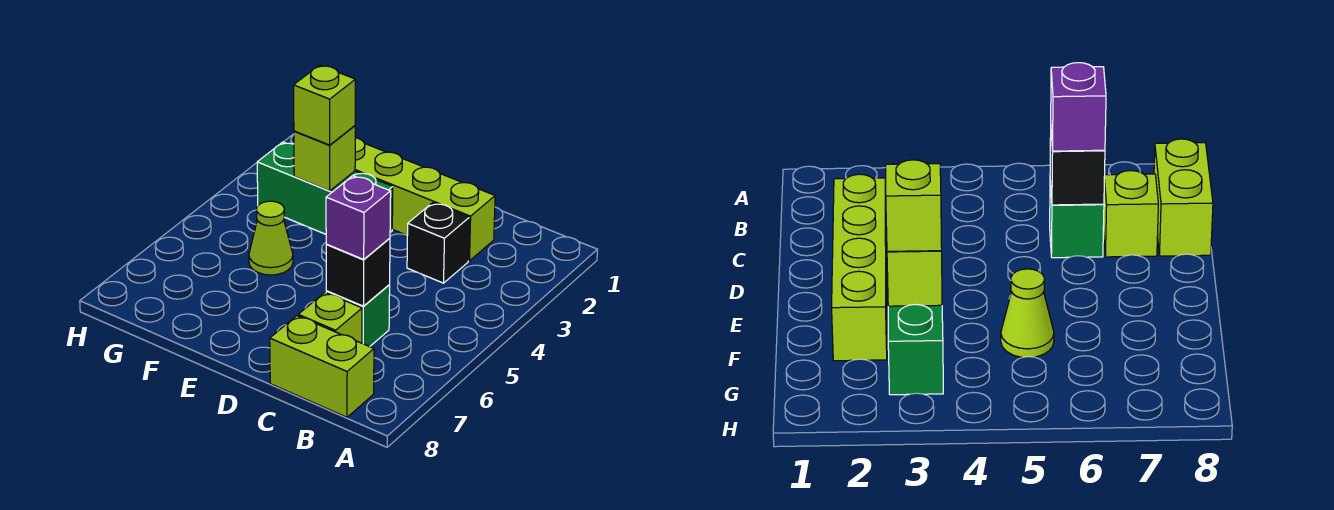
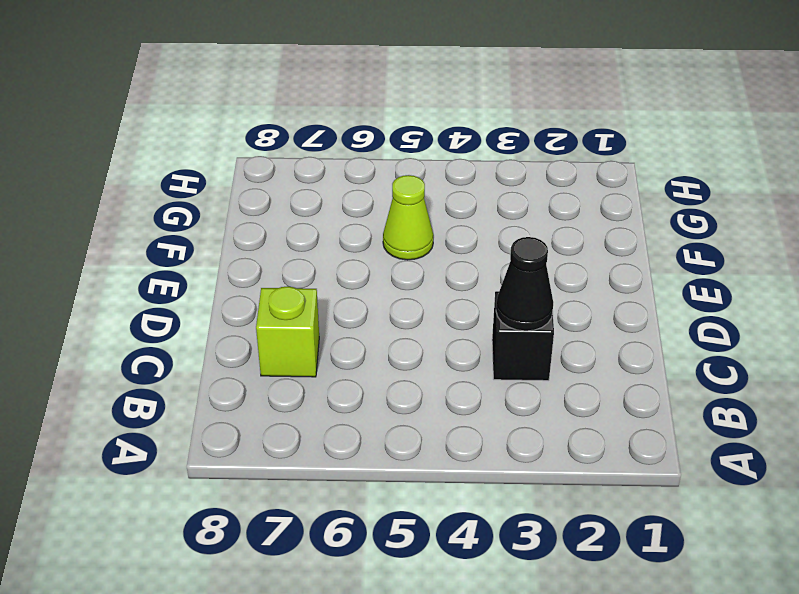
black 1x1 cone [496,237,553,331] -> none
none -> lime 1x2 brick [270,316,374,417]
none -> lime 1x4 brick [355,138,495,261]

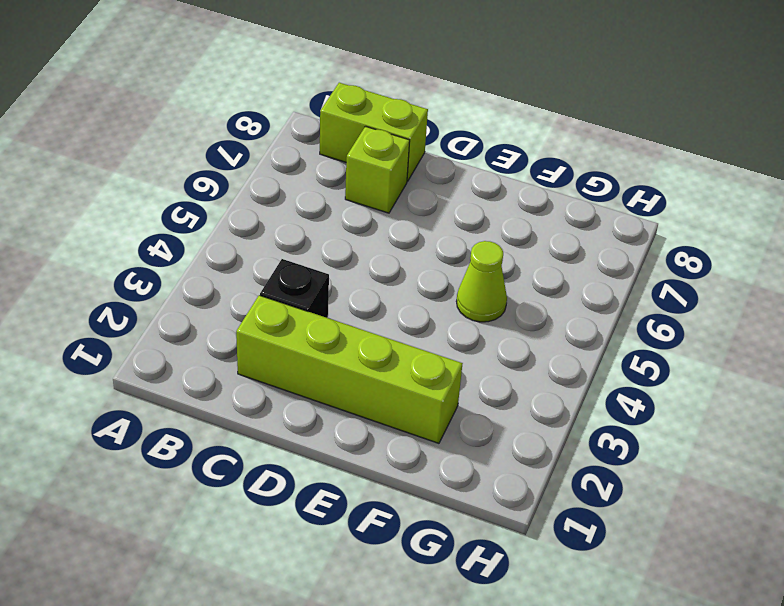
none -> green 1x1 brick [326,285,390,347]
none -> green 1x3 brick [257,142,393,234]

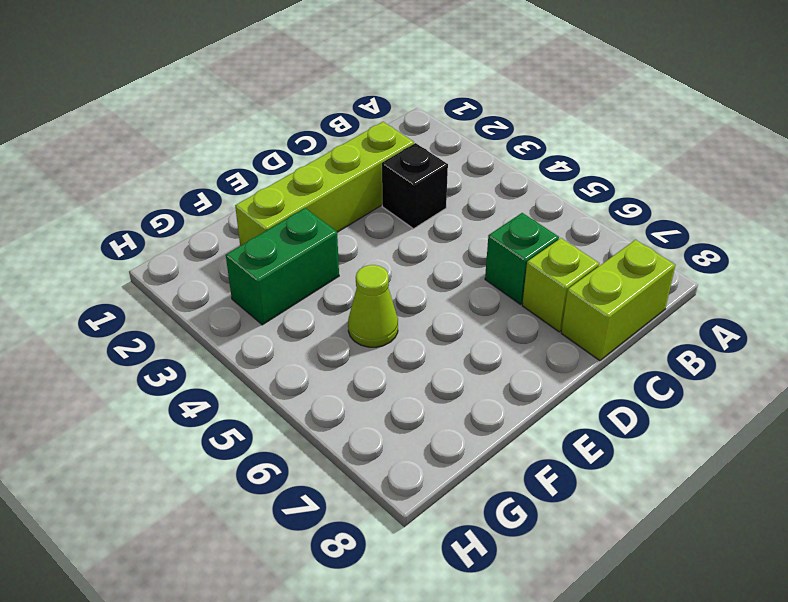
green 1x2 brick [226,208,339,325] -> green 1x3 brick [257,142,393,234]
none -> black 1x1 brick [326,238,390,306]
none -> lime 1x1 brick [294,126,355,191]

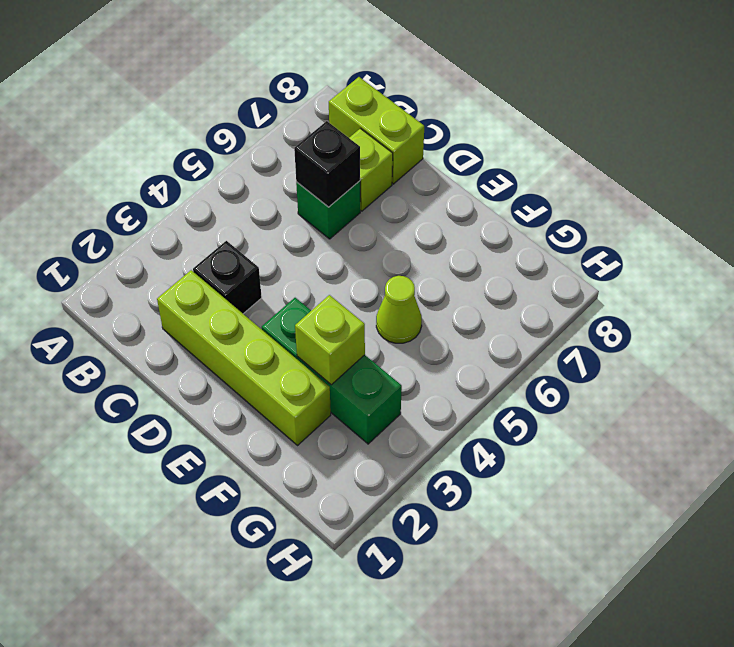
none -> purple 1x1 brick [326,176,391,259]
none -> lime 1x1 brick [294,65,356,145]

